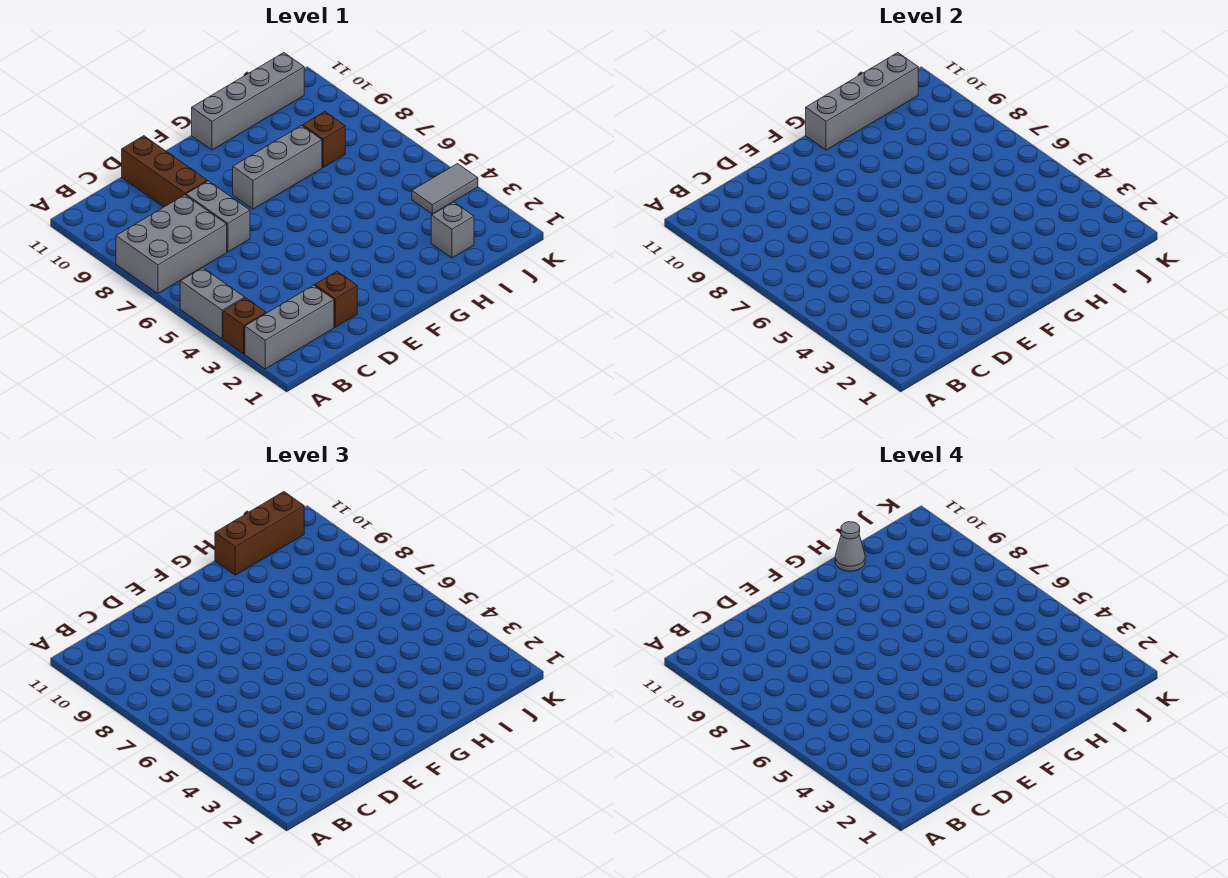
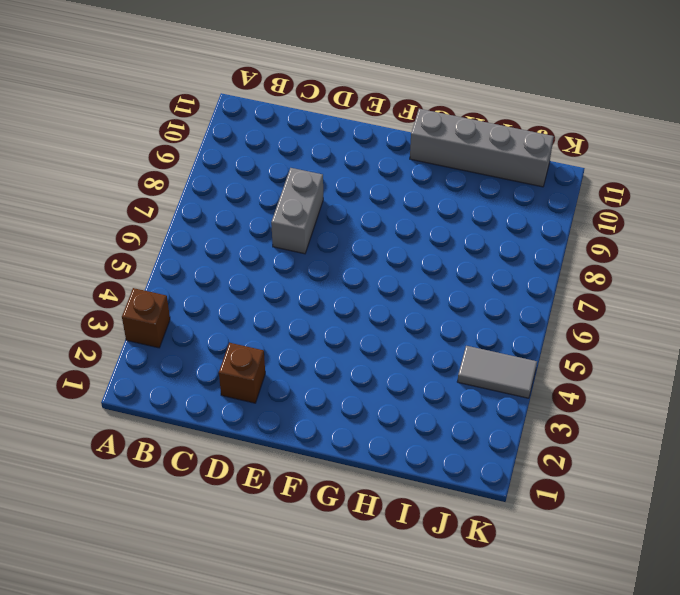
none -> grey 1x3 brick [245,285,334,369]
none -> grey 1x2 brick [180,268,245,339]
none -> grey 2x3 brick [116,195,227,293]

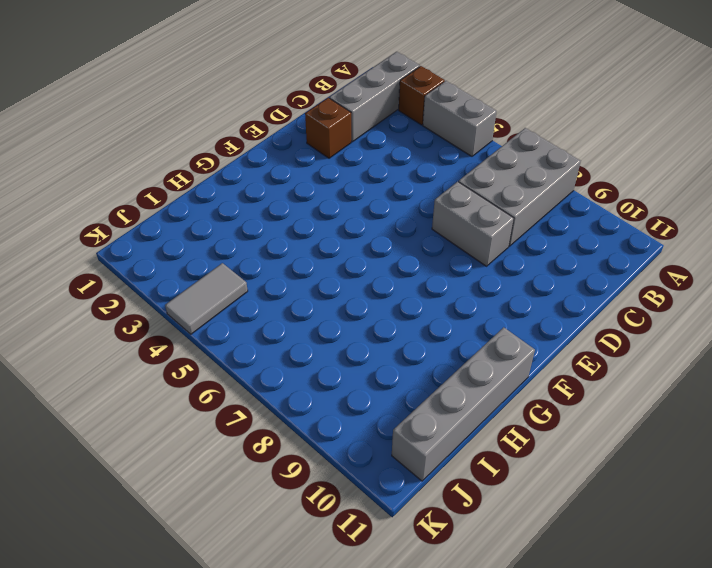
none -> brown 1x3 brick [122,136,207,207]
none -> grey 1x3 brick [233,126,322,209]
none -> grey 1x1 brick [431,202,474,258]

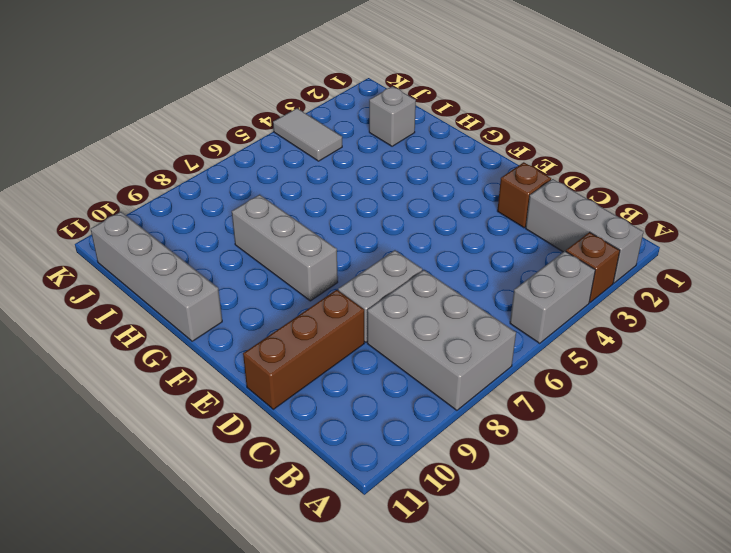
none -> brown 1x1 brick [303,112,345,168]
none -> grey 1x4 brick [806,53,918,150]
none -> brown 1x3 brick [215,492,304,575]

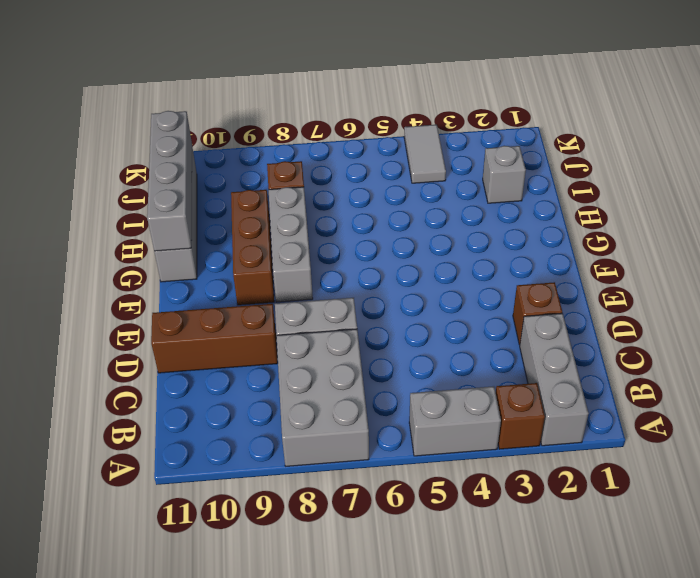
brown 1x3 brick [231,190,274,305] -> brown 1x3 brick moved to [215,492,304,575]
none -> grey 1x1 cone [835,522,865,571]

